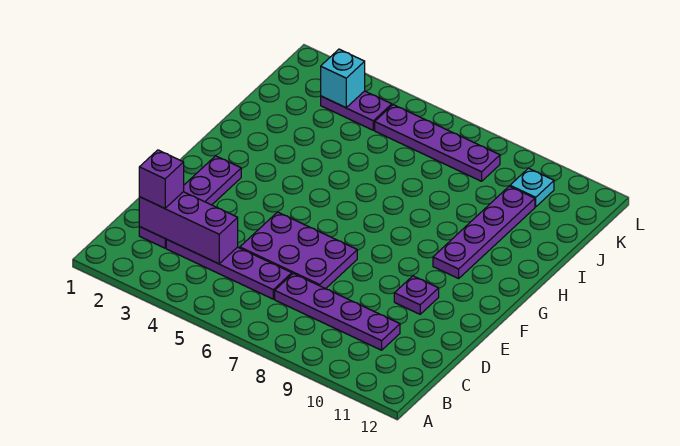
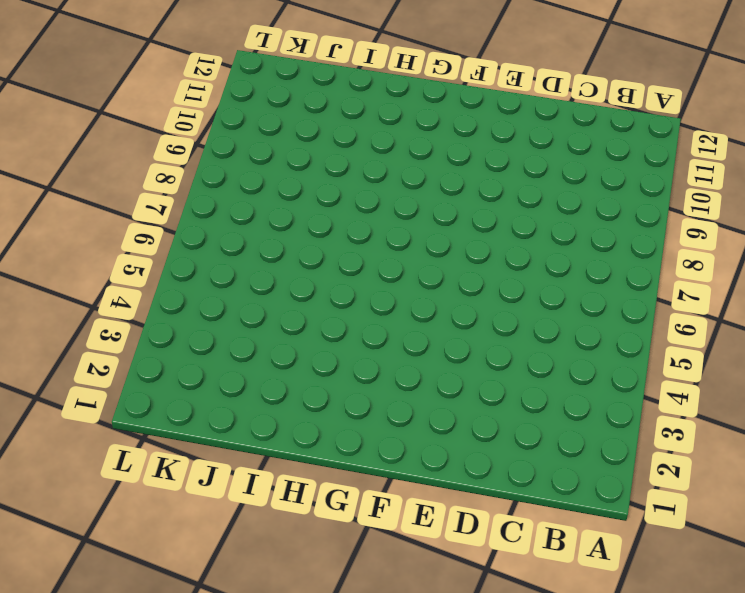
none -> purple 1x4 plate [139,156,241,248]
none -> purple 1x4 plate [166,240,292,299]
none -> purple 1x4 plate [275,274,400,350]

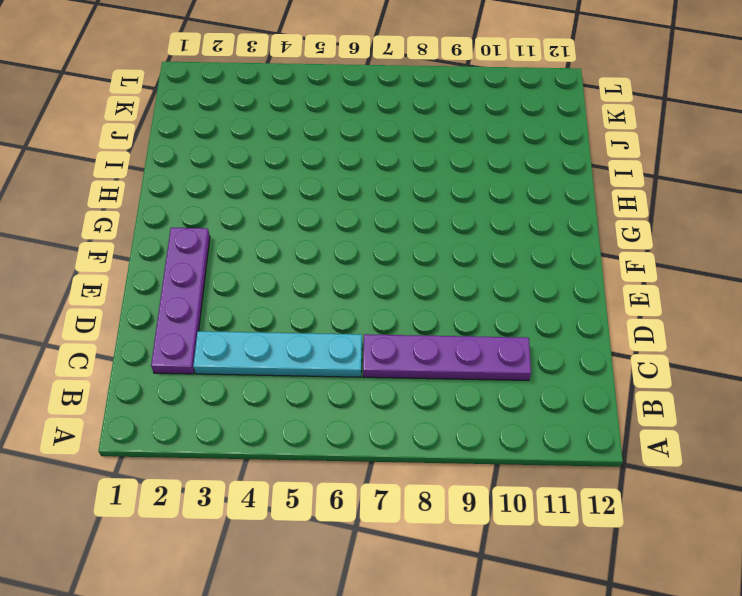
cyan 1x4 plate [193,331,362,377] -> purple 1x4 plate [166,240,292,299]
none -> purple 2x3 plate [240,212,357,289]
none -> purple 1x1 plate [394,276,439,314]
none -> purple 1x4 plate [433,186,535,278]

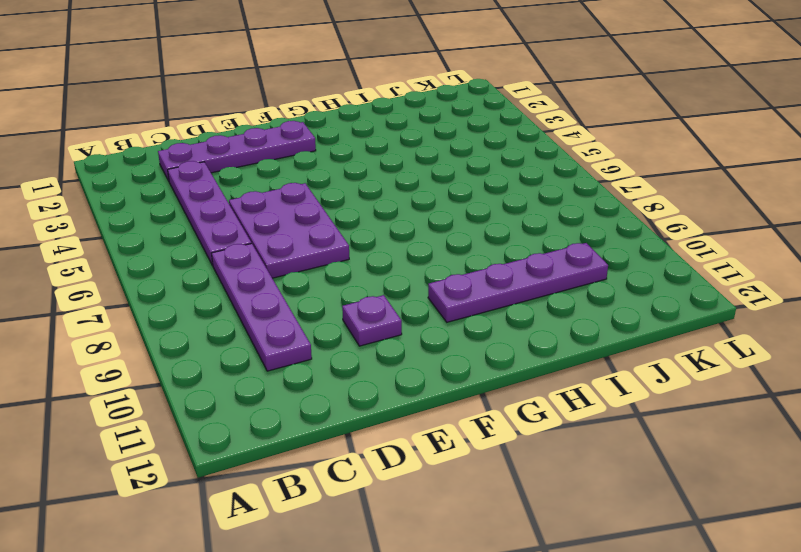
none -> purple 1x2 plate [321,91,392,130]
none -> purple 1x4 plate [375,105,500,181]
none -> cyan 1x1 plate [510,168,554,207]

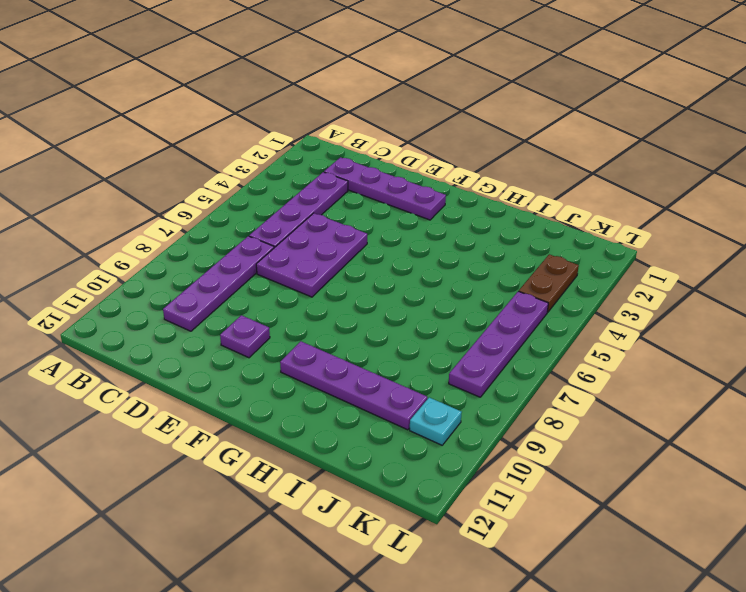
brown 1x2 plate [519,254,579,312] -> purple 1x2 plate [321,91,392,130]
none -> purple 1x3 brick [139,192,238,264]
none -> cyan 1x1 brick [321,49,365,108]
none -> purple 1x1 brick [139,150,184,208]

